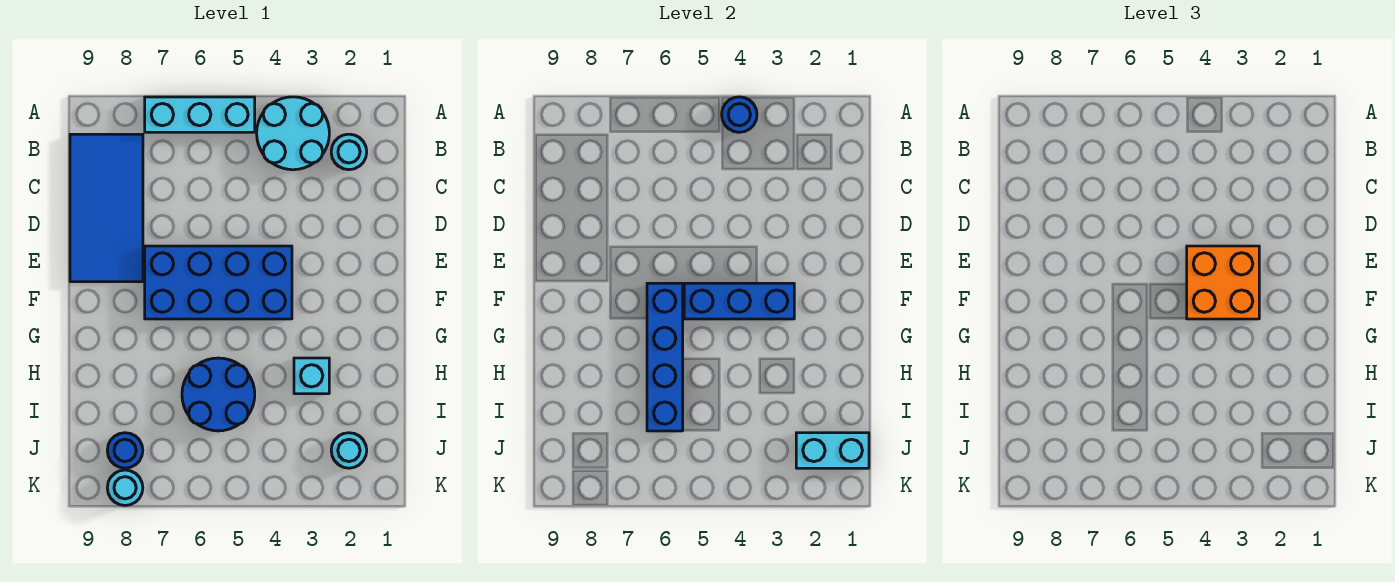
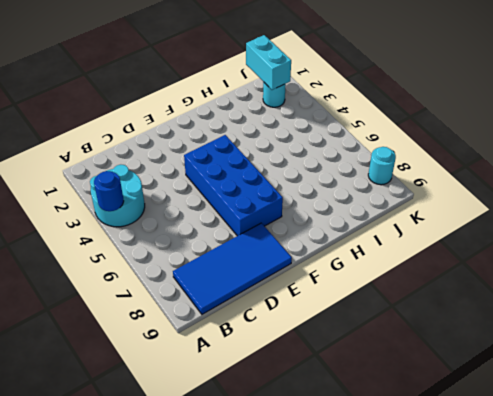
none -> cyan 1x3 brick [145,97,255,132]
none -> cyan 1x1 round brick [331,134,367,170]
none -> cyan 1x1 brick [294,358,329,394]

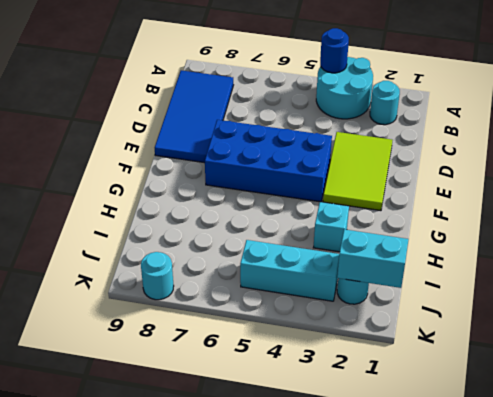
lime 2x3 tile [323,132,392,211] -> none
cyan 1x3 brick [240,240,339,301] -> cyan 1x3 brick moved to [145,97,255,132]
none -> blue 2x2 round brick [182,358,255,431]
none -> blue 1x1 round brick [107,433,143,468]
none -> blue 1x3 brick [684,283,794,319]

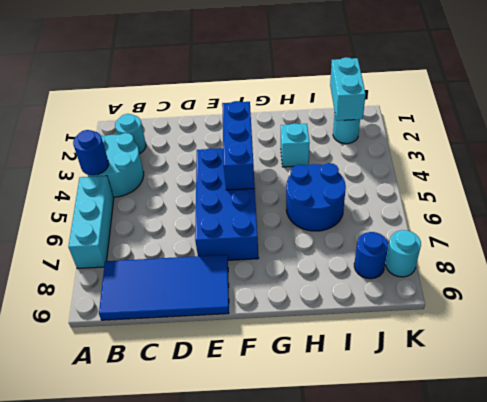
none -> blue 1x4 brick [647,283,683,431]
none -> orange 2x2 brick [1187,246,1259,319]

